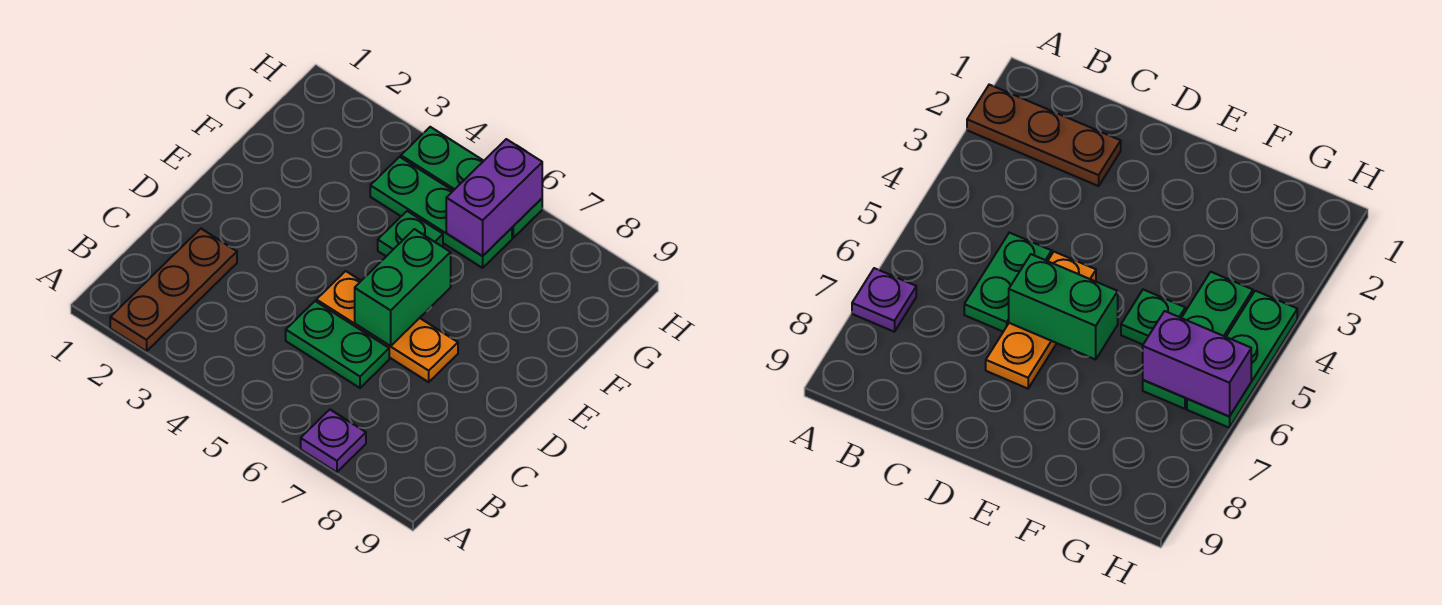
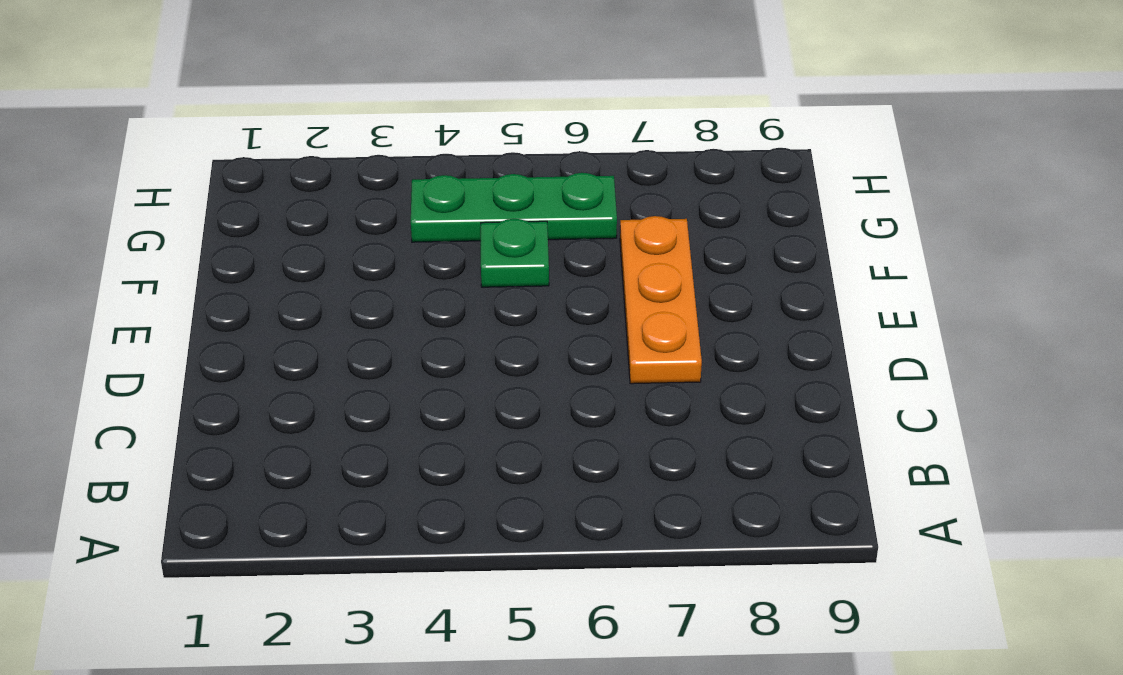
orange 1x3 plate [620,216,702,384] -> orange 1x3 plate turned to [316,271,458,382]
none -> brown 1x3 plate [110,229,237,351]
none -> purple 1x1 plate [301,410,366,472]

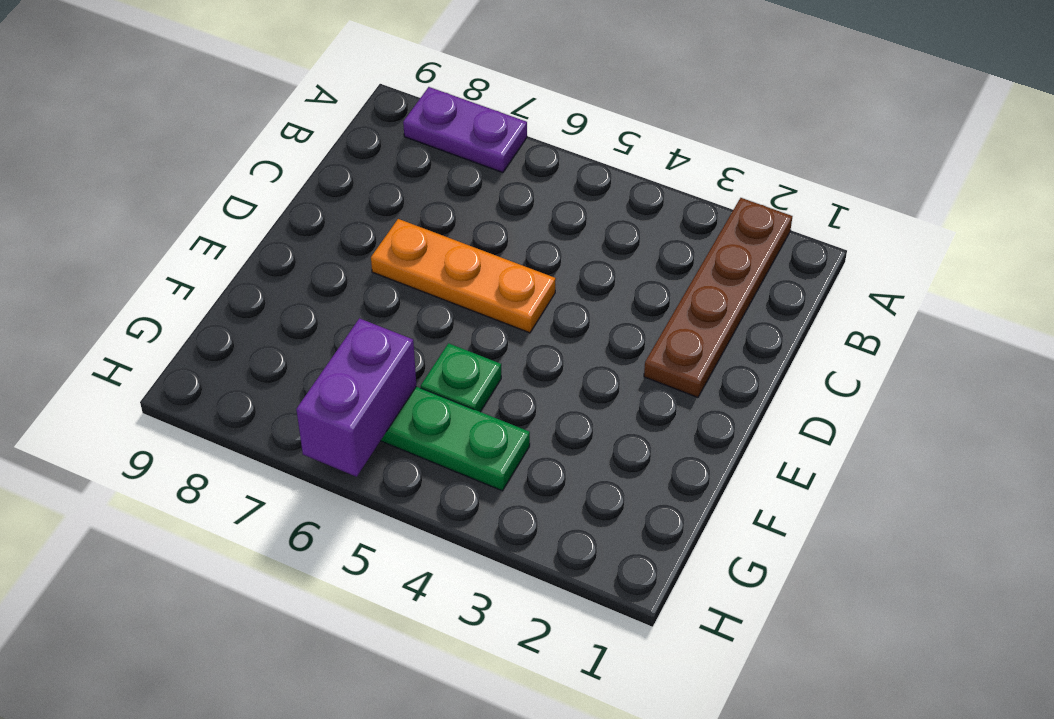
brown 1x4 plate [644,198,792,397] -> brown 1x3 plate [110,229,237,351]
purple 1x2 plate [403,87,527,173] -> purple 1x1 plate [301,410,366,472]
none -> green 1x2 plate [286,301,389,388]
none -> green 1x3 plate [401,127,542,238]

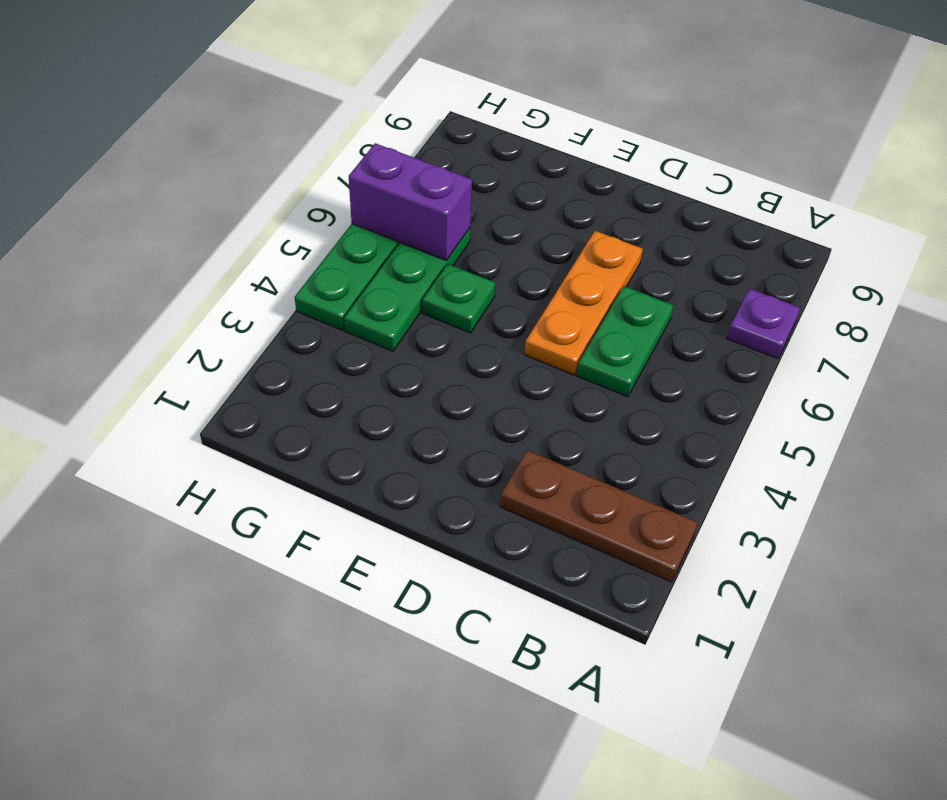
none -> green 1x2 brick [355,229,451,346]

